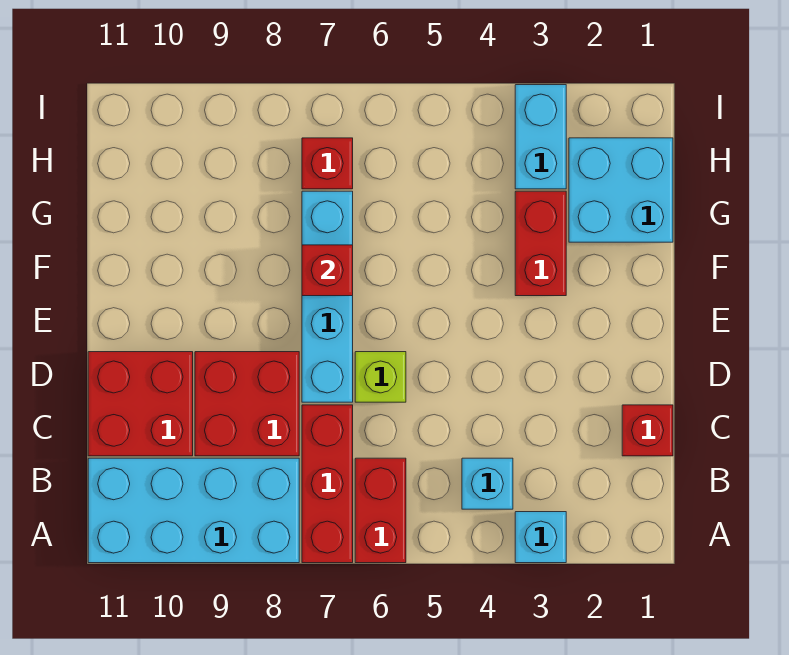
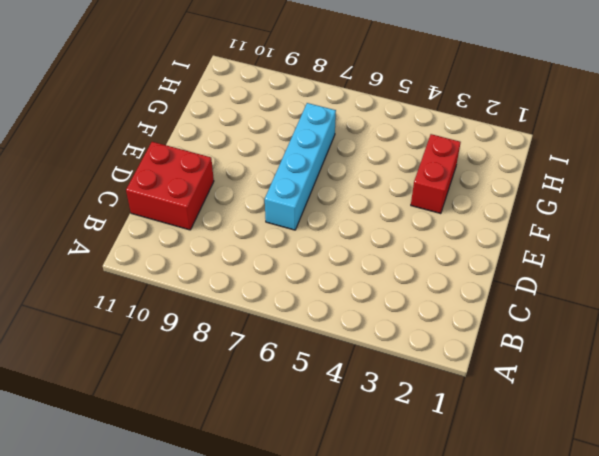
none -> cyan 1x1 brick [515,512,566,563]
none -> red 1x2 brick [355,458,406,563]
none -> red 1x3 brick [302,405,353,563]

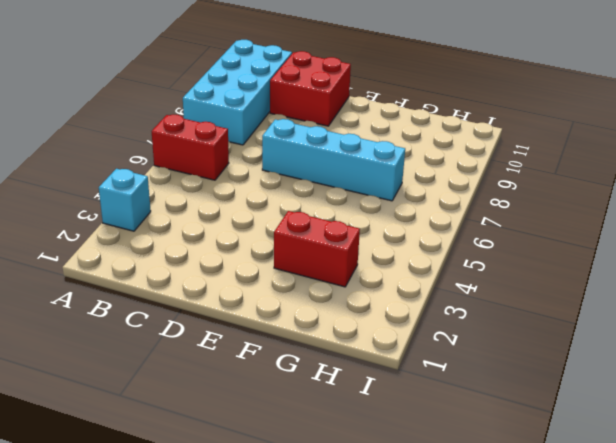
none -> red 1x3 brick [302,405,353,563]
none -> cyan 1x1 brick [462,458,513,509]
none -> red 1x1 brick [622,405,673,456]

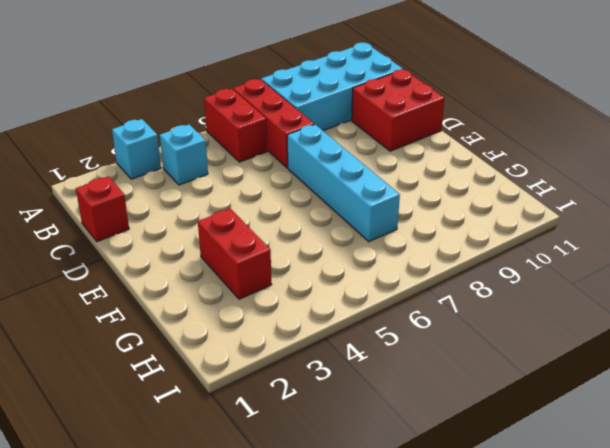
none -> red 2x2 brick [195,352,299,456]
none -> lime 1x1 brick [355,352,406,402]
none -> cyan 2x2 brick [569,138,673,242]

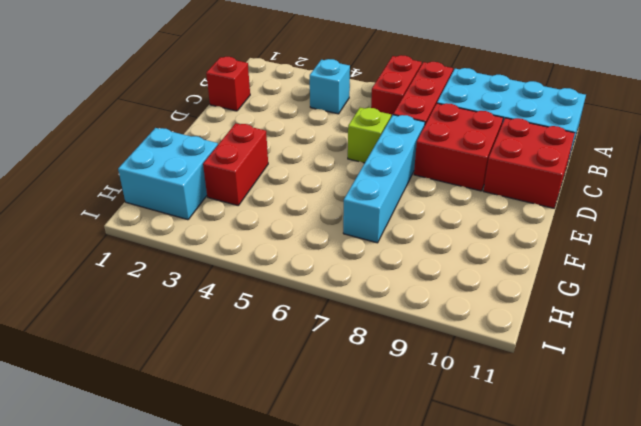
none -> cyan 1x1 brick [515,512,566,563]
none -> cyan 1x2 brick [515,85,566,189]
none -> red 1x1 brick [302,138,353,189]

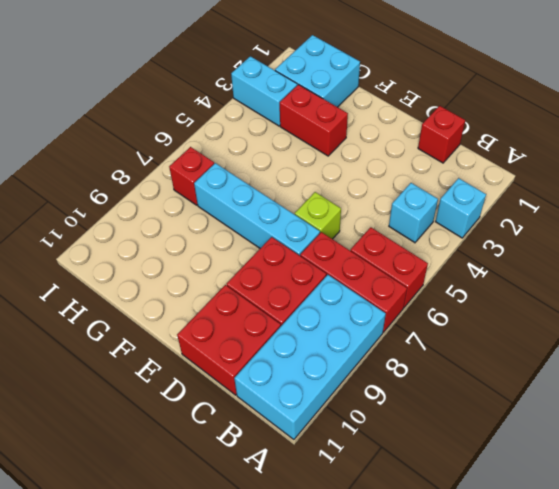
none -> red 1x1 brick [302,245,353,296]

